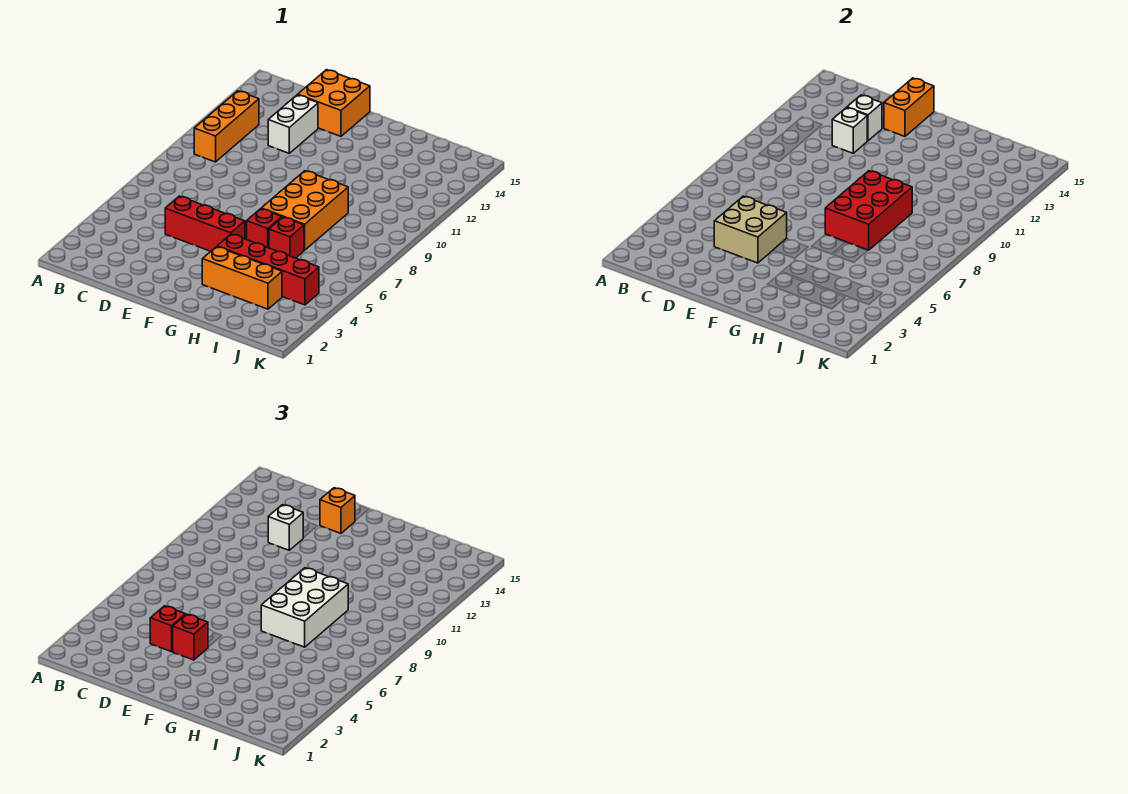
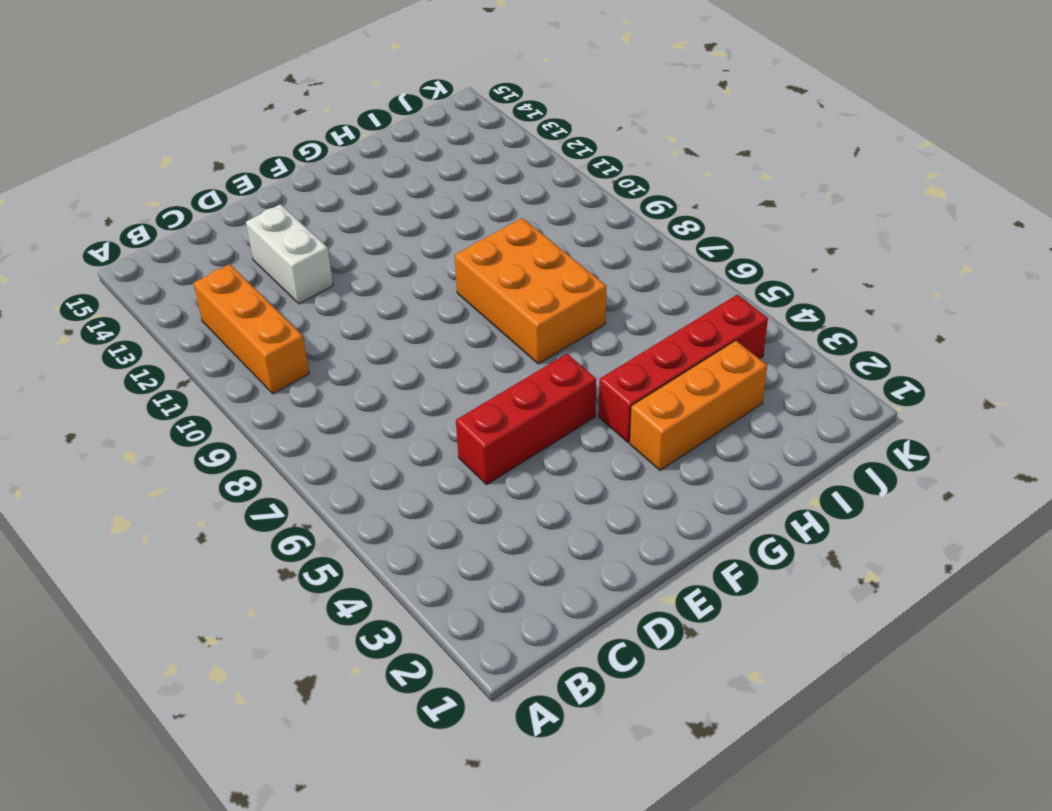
none -> orange 2x2 brick [298,70,370,136]
none -> red 1x1 brick [247,209,282,248]
none -> red 1x1 brick [269,217,304,258]

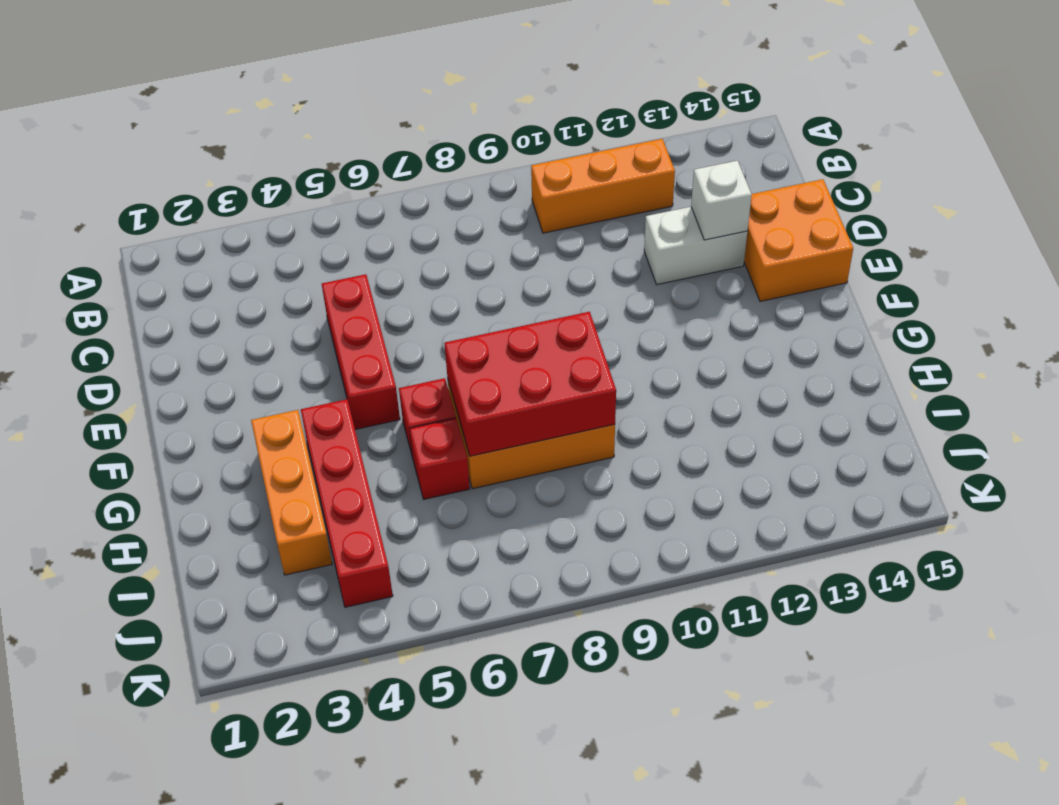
none -> tan 2x2 brick [714,196,787,263]
none -> white 1x1 brick [832,108,867,153]
none -> orange 1x2 brick [884,78,934,136]

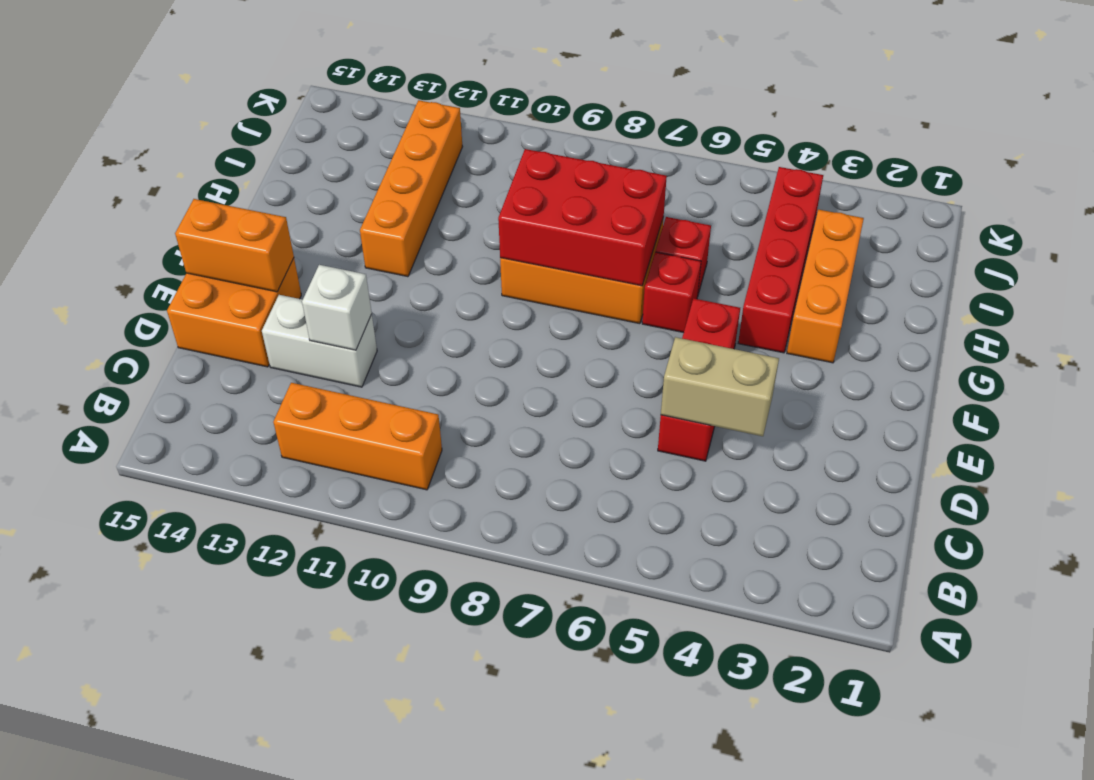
tan 1x2 brick [661,337,779,436] -> tan 2x2 brick [714,196,787,263]
orange 1x4 brick [360,100,463,277] -> none
none -> white 1x1 brick [847,95,882,141]
none -> red 1x1 brick [150,606,186,652]
none -> white 1x1 brick [268,505,303,550]

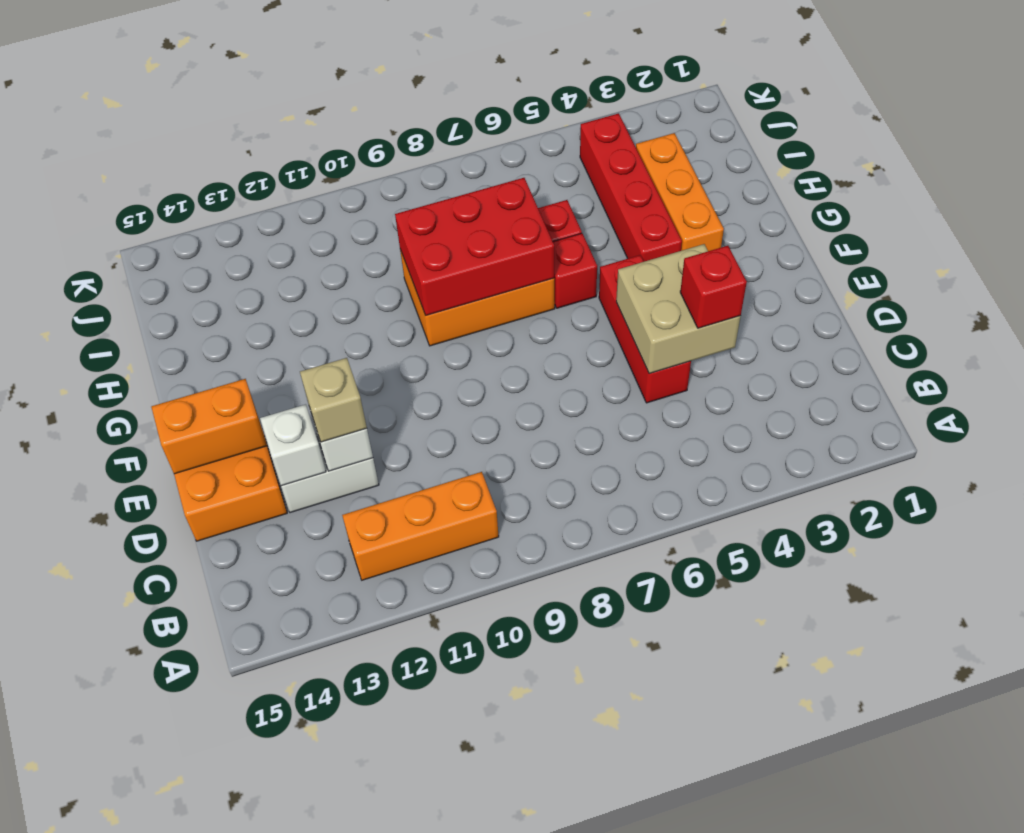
tan 1x1 brick [300,358,367,442] -> white 1x1 brick [268,505,303,550]
none -> red 1x1 brick [173,614,208,660]
none -> orange 1x1 brick [320,488,355,533]
none -> white 2x3 brick [261,568,348,647]

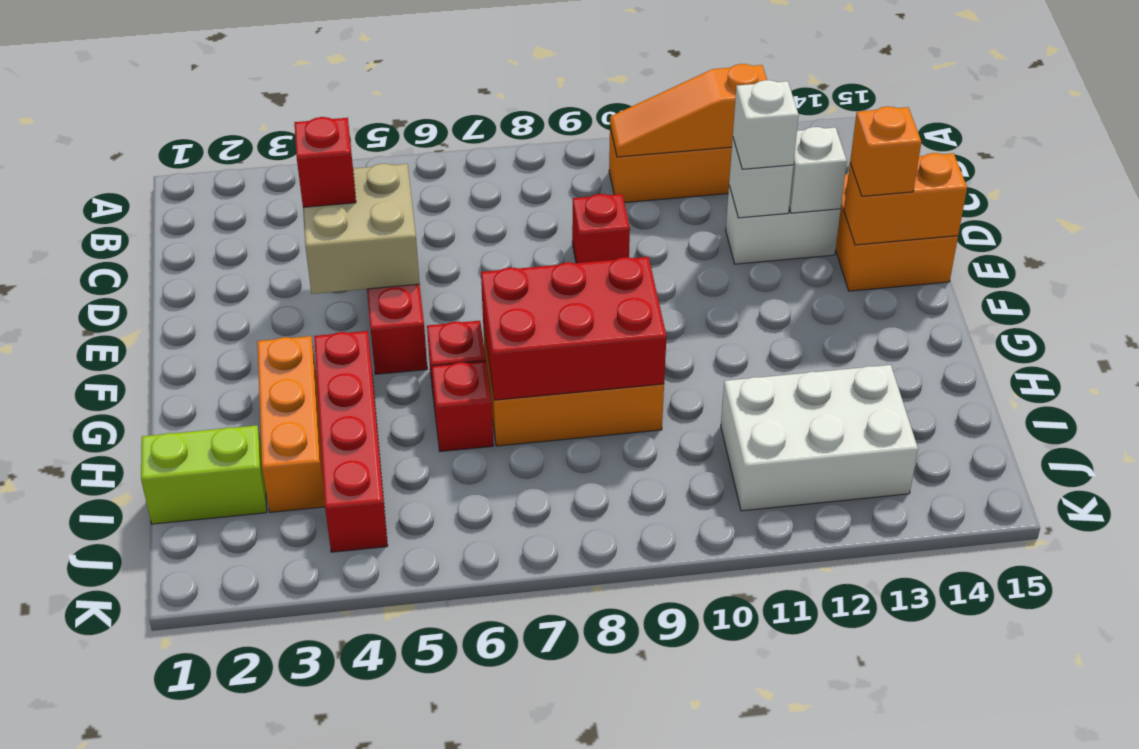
orange 1x3 slope [610,64,767,157] -> none
red 1x1 brick [572,194,630,263] -> red 1x1 brick moved to [173,614,208,660]
lime 1x2 brick [141,425,267,524] -> none
white 2x3 brick [721,365,918,511] -> white 2x3 brick moved to [261,568,348,647]

